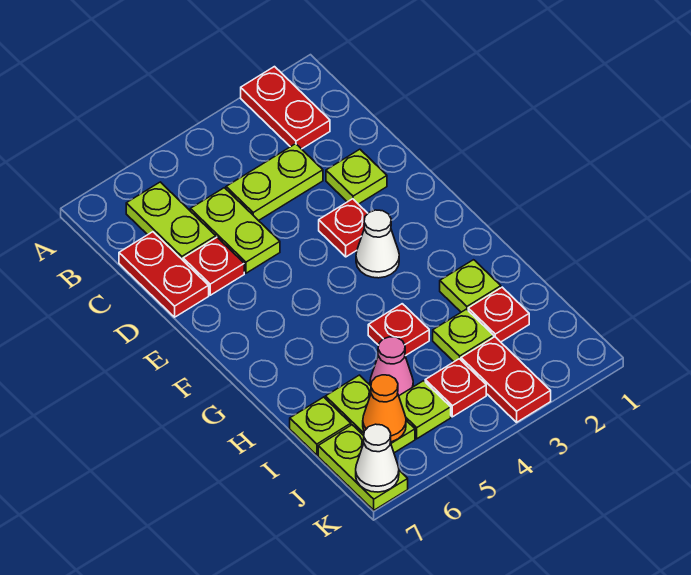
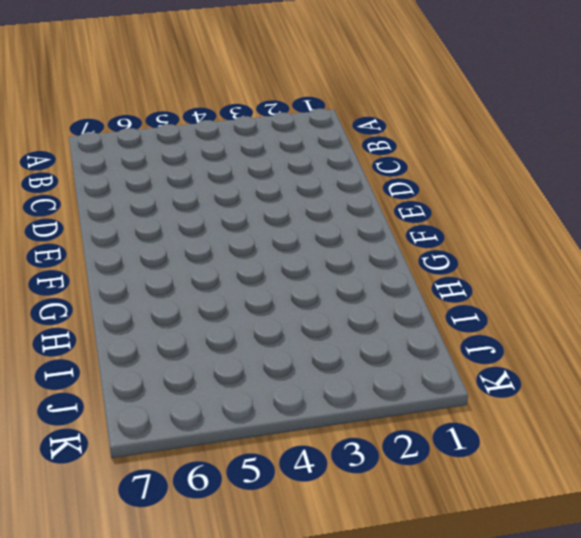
none -> red 1x2 plate [241,67,330,149]
none -> lime 1x2 plate [126,182,216,260]
none -> lime 1x2 plate [226,144,323,221]

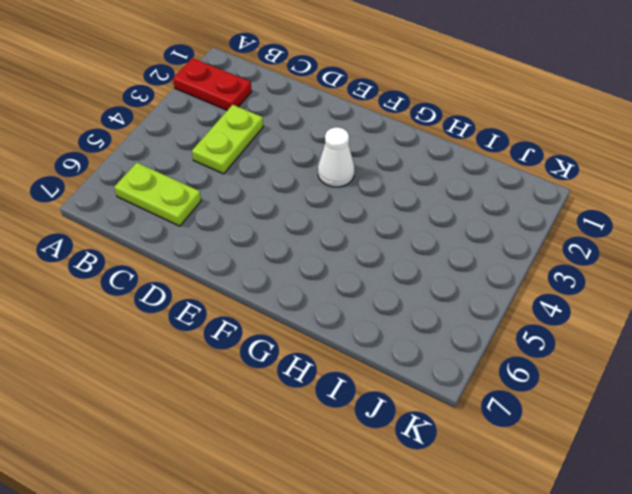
none -> lime 1x2 plate [190,188,280,273]
none -> red 1x2 plate [119,232,209,317]
none -> lime 1x1 plate [326,149,387,204]

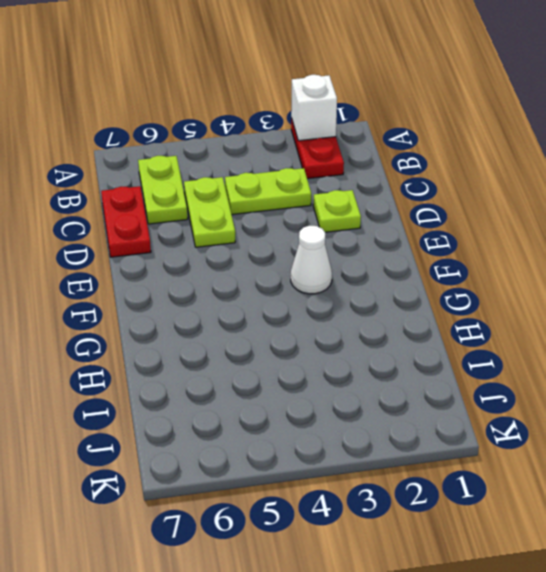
white 1x1 brick [291,75,337,141] -> none
none -> red 1x1 plate [183,237,244,295]
none -> red 1x1 plate [319,199,368,257]
none -> lime 1x1 plate [440,260,501,312]

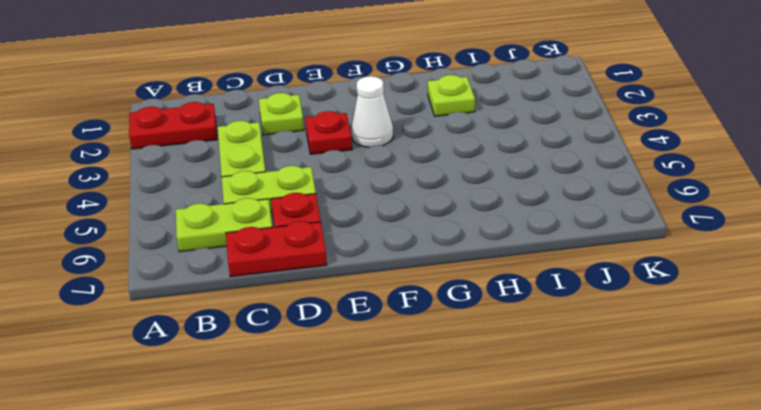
none -> red 1x1 plate [368,304,429,356]
none -> red 1x1 plate [468,287,529,342]
none -> lime 1x1 plate [433,309,494,362]

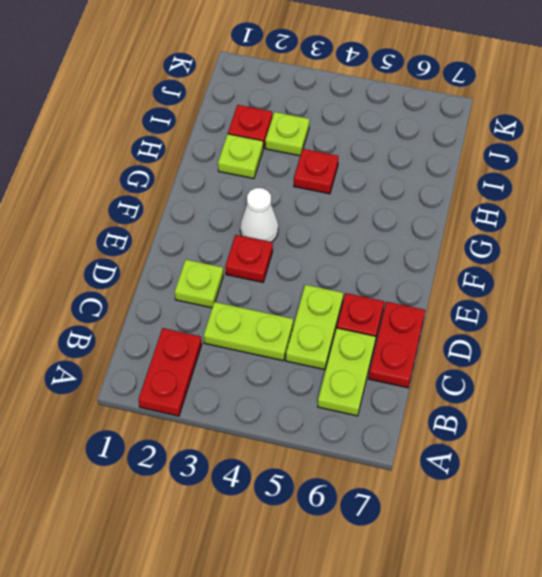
none -> pink 1x1 cone [370,337,413,396]
none -> lime 1x2 plate [325,375,415,453]
none -> lime 1x1 plate [290,397,351,455]

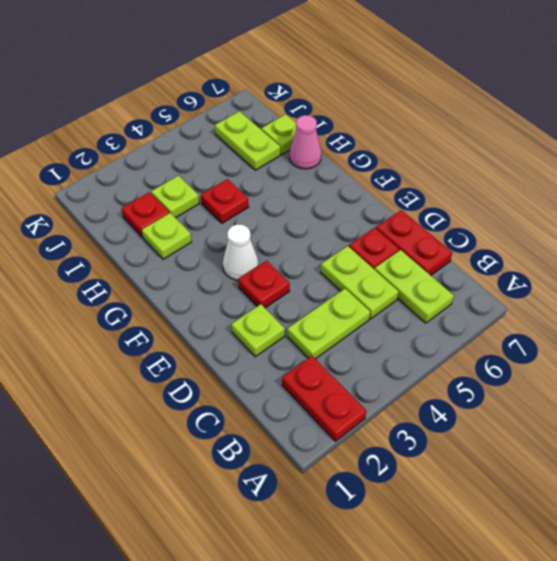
pink 1x1 cone [289,115,321,169] -> pink 1x1 cone moved to [370,337,413,396]
none -> red 1x2 plate [461,337,551,422]
none -> red 1x1 plate [425,359,486,417]
none -> lime 1x1 plate [399,381,451,439]

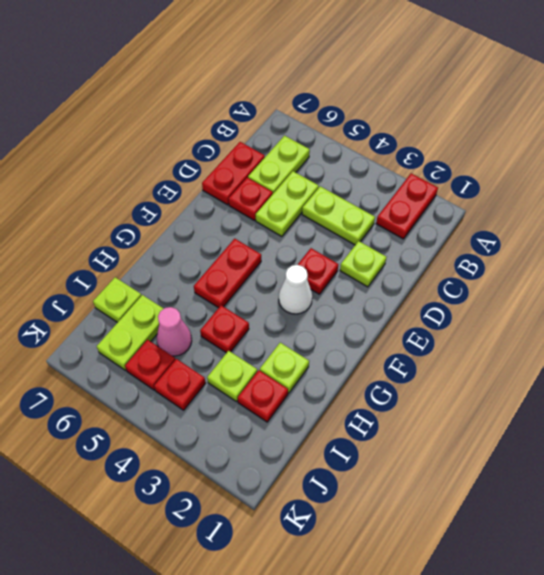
red 1x2 plate [194,239,261,308] -> red 1x2 plate moved to [461,337,551,422]
red 1x1 plate [125,340,175,390] -> lime 1x1 plate [399,381,451,439]
none -> lime 1x2 plate [318,425,408,510]
none -> orange 1x1 cone [363,375,406,442]
none -> white 1x1 cone [356,424,399,492]

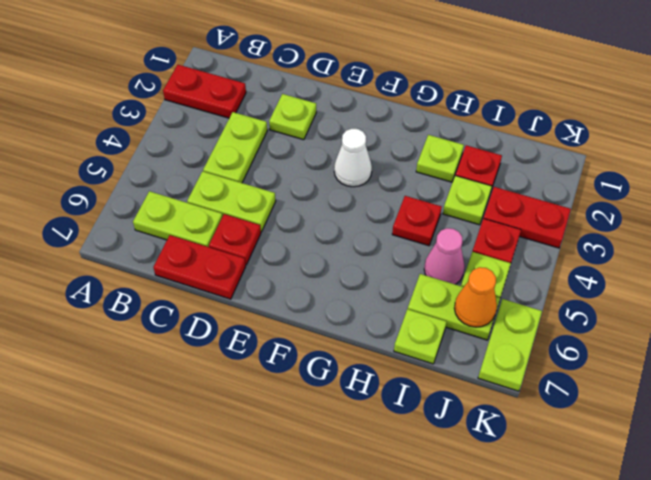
lime 1x2 plate [478,299,542,391] -> lime 1x2 plate turned to [318,425,408,510]
none -> red 1x1 plate [319,199,368,257]
none -> white 1x1 cone [356,424,399,492]

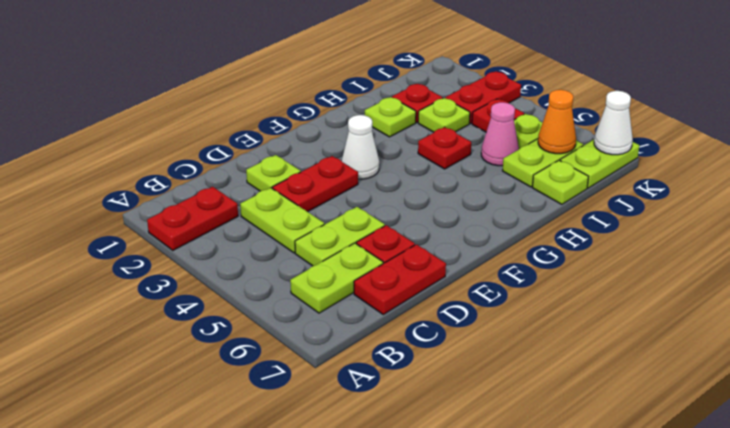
red 1x2 plate [272,156,358,212] -> red 1x1 plate [319,199,368,257]

